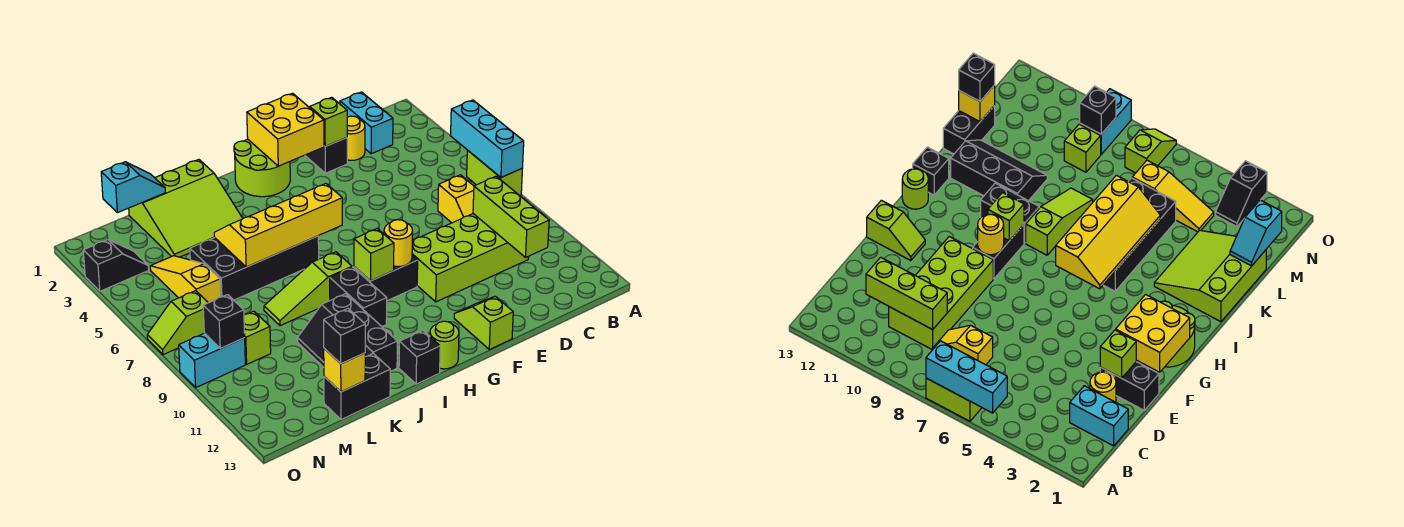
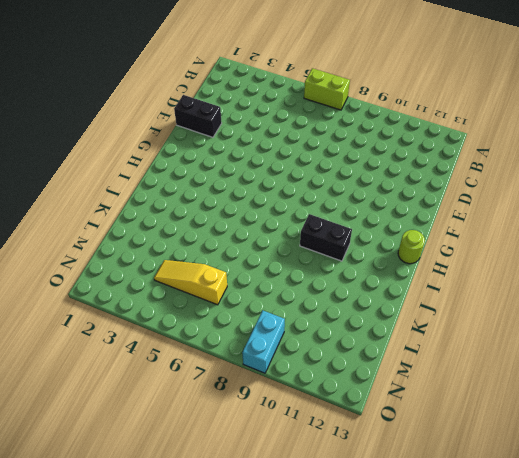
none -> cyan 1x2 brick [340,92,393,154]
none -> yellow 1x2 slope [438,175,474,223]
none -> lime 2x4 brick [412,214,529,302]
none -> yellow 1x1 round brick [347,116,365,160]

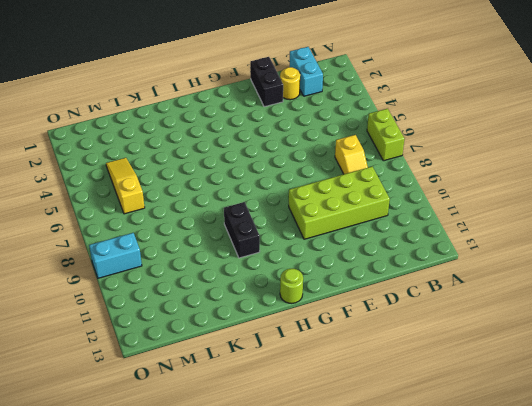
none -> lime 1x2 slope [454,296,513,350]
none -> lime 2x2 round brick [234,139,290,197]
none -> black 1x2 brick [354,256,418,301]
none -> black 2x4 brick [190,236,319,300]

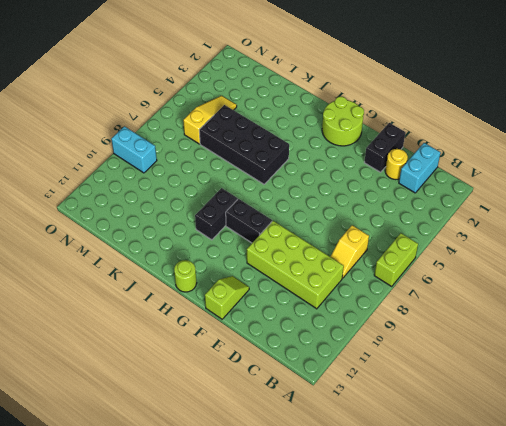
none -> lime 1x3 slope [264,252,352,326]
none -> black 1x1 brick [399,331,440,384]
none -> lime 3x3 slope [129,160,243,257]
none -> black 2x3 slope [298,294,397,371]

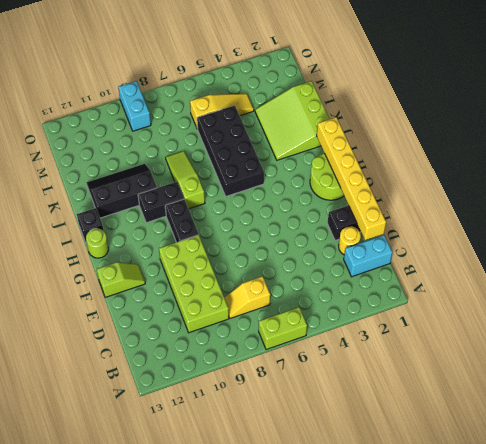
yellow 1x6 brick [317,117,386,240] -> yellow 2x2 brick [247,93,324,166]
none -> black 1x2 brick [324,353,390,420]
none -> lime 1x1 brick [244,311,271,364]
none -> black 1x2 slope [83,240,149,291]
none -> lime 1x2 slope [147,291,208,355]

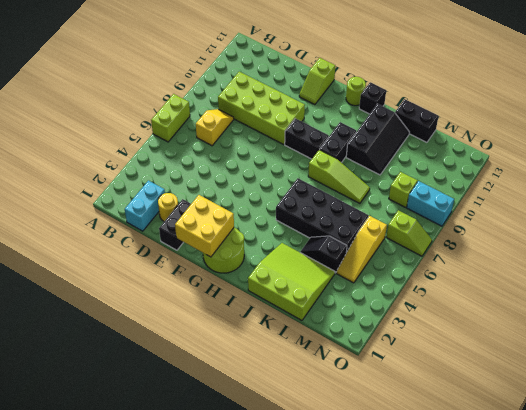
black 1x2 slope [300,236,347,273] -> black 1x2 slope moved to [83,240,149,291]
none -> cyan 1x3 brick [451,100,524,177]
none -> lime 1x3 brick [473,176,549,257]
none -> lime 1x1 brick [310,97,347,146]
none -> yellow 1x1 round brick [384,220,413,267]

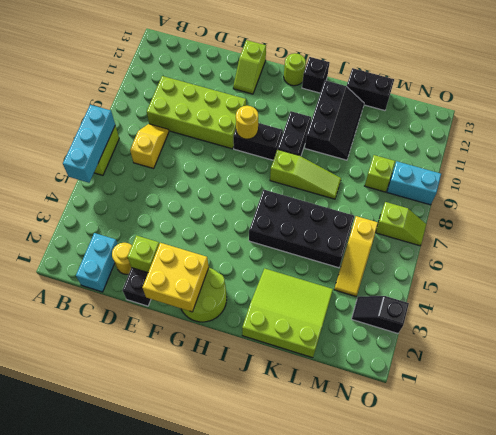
none -> lime 1x3 brick [473,176,549,257]
none -> yellow 2x4 slope [214,184,342,267]
none -> lime 1x1 brick [354,229,394,281]
none -> cyan 1x2 slope [101,162,165,213]

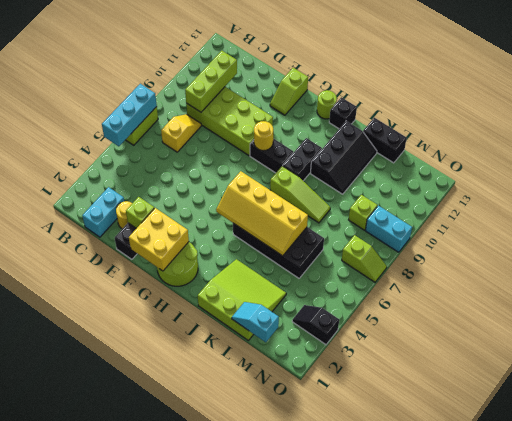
none -> yellow 1x3 slope [150,256,221,303]
none -> lime 1x1 brick [354,229,394,281]
none -> yellow 1x1 brick [324,348,365,392]
none -> black 1x1 brick [203,295,245,348]

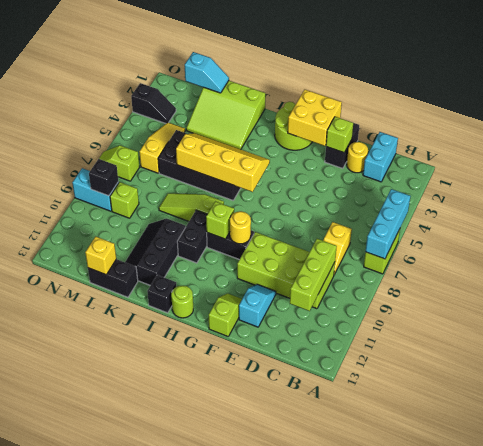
cyan 1x2 slope [239,284,276,327] -> none
none -> black 1x1 brick [324,309,365,364]

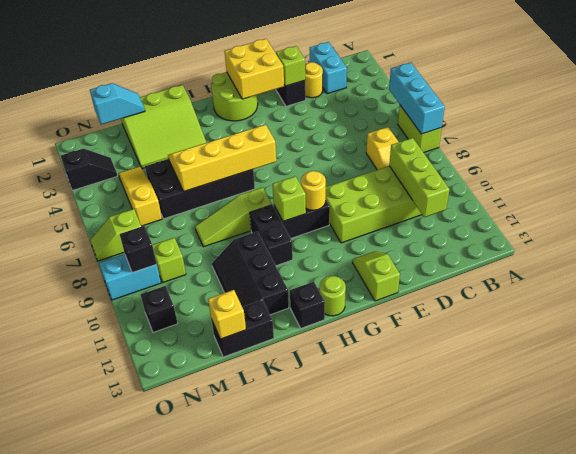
black 1x1 brick [141,286,178,333] -> black 1x1 brick moved to [324,309,365,364]

